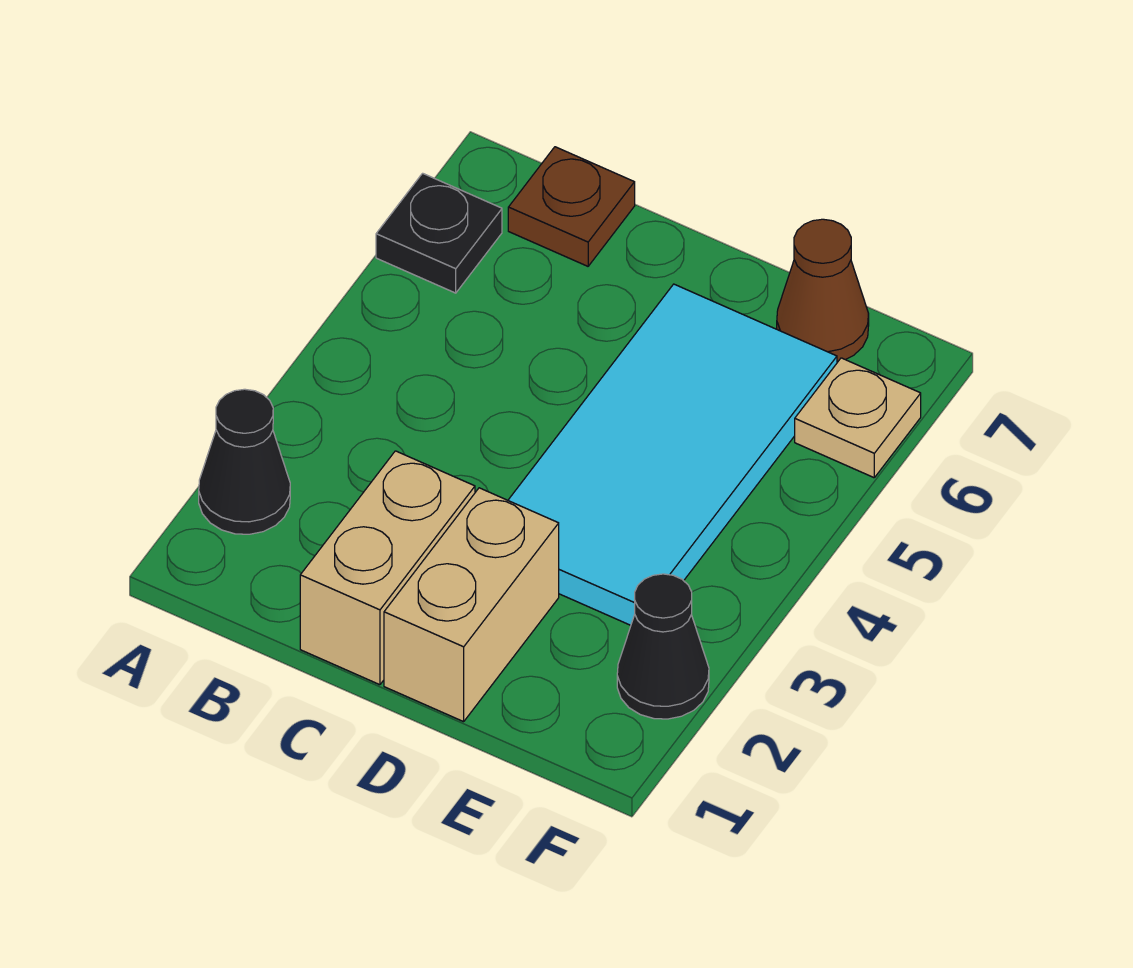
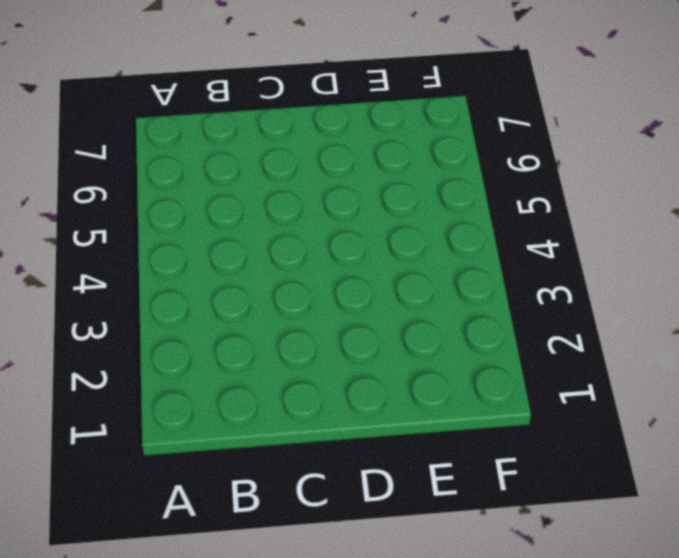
none -> black 1x1 cone [199,389,290,534]
none -> black 1x1 plate [376,173,502,293]

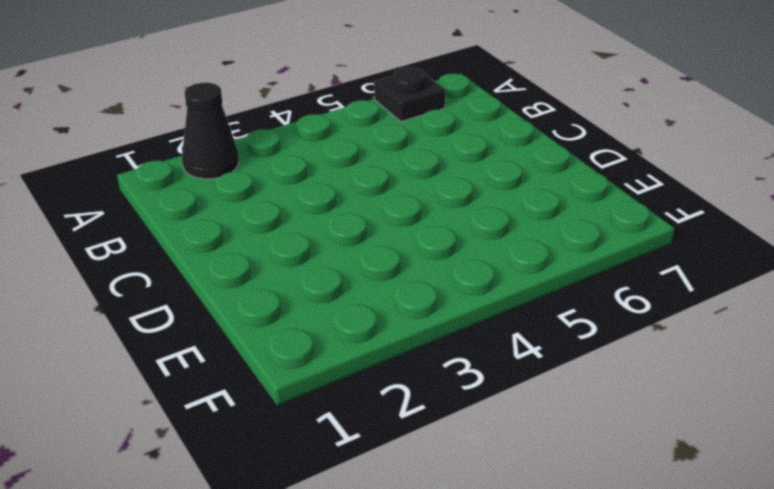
none -> brown 1x1 plate [508,147,635,266]
none -> tan 1x2 brick [300,451,475,685]

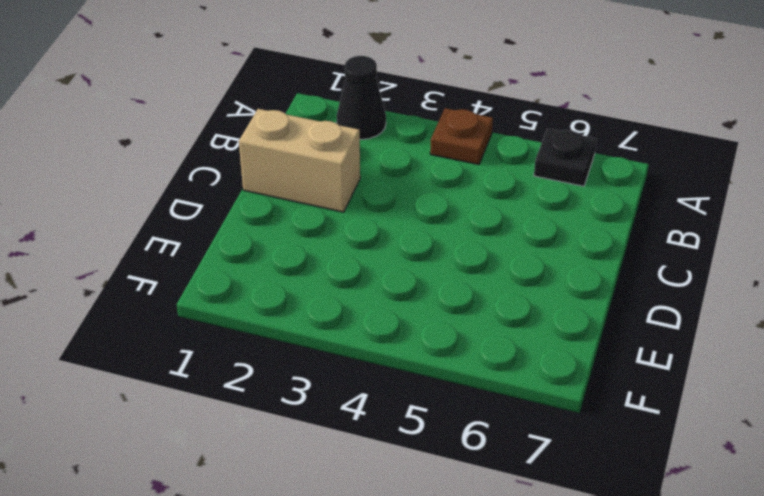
brown 1x1 plate [430,108,493,165] -> brown 1x1 plate moved to [508,147,635,266]
none -> tan 1x2 brick [384,488,559,722]
none -> cyan 2x4 tile [508,284,837,625]

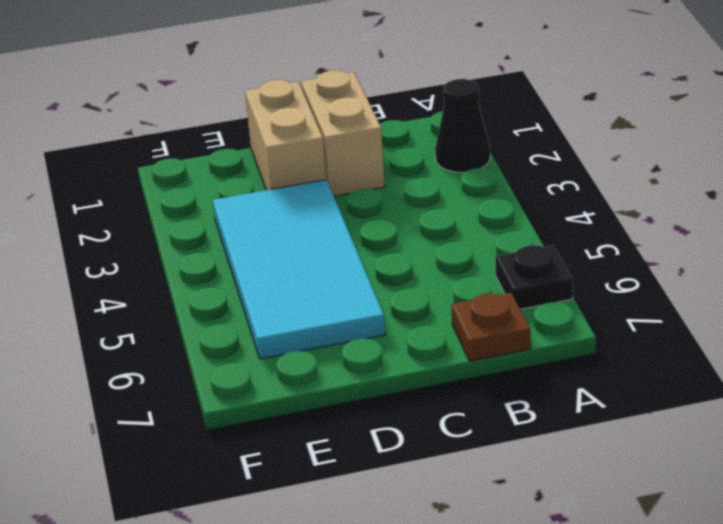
none -> brown 1x1 cone [777,219,869,362]
none -> black 1x1 cone [617,574,709,719]

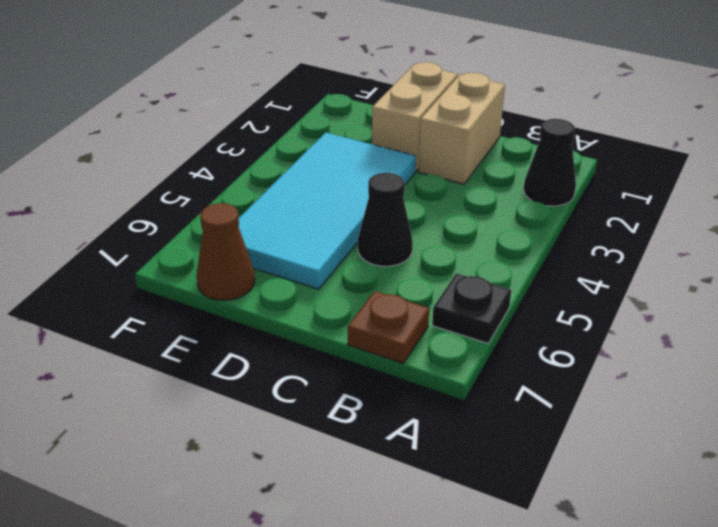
black 1x1 cone [358,173,413,266] -> black 1x1 cone moved to [617,574,709,719]
none -> tan 1x1 plate [795,358,921,478]

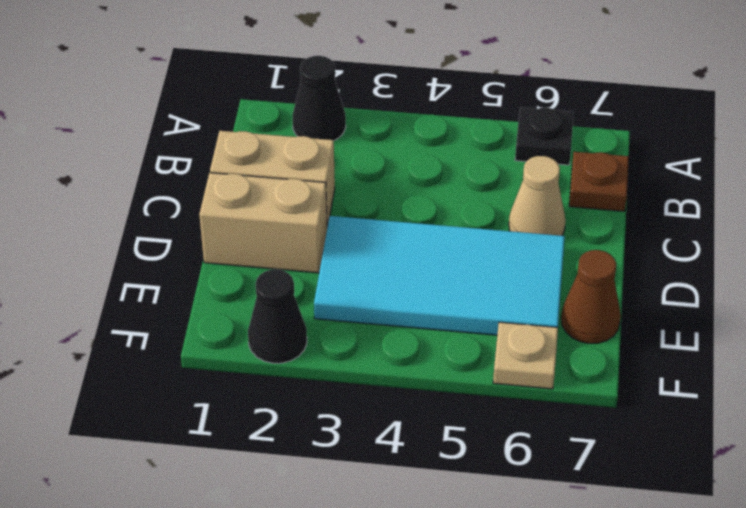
tan 1x1 cone [509,156,566,236] -> none

